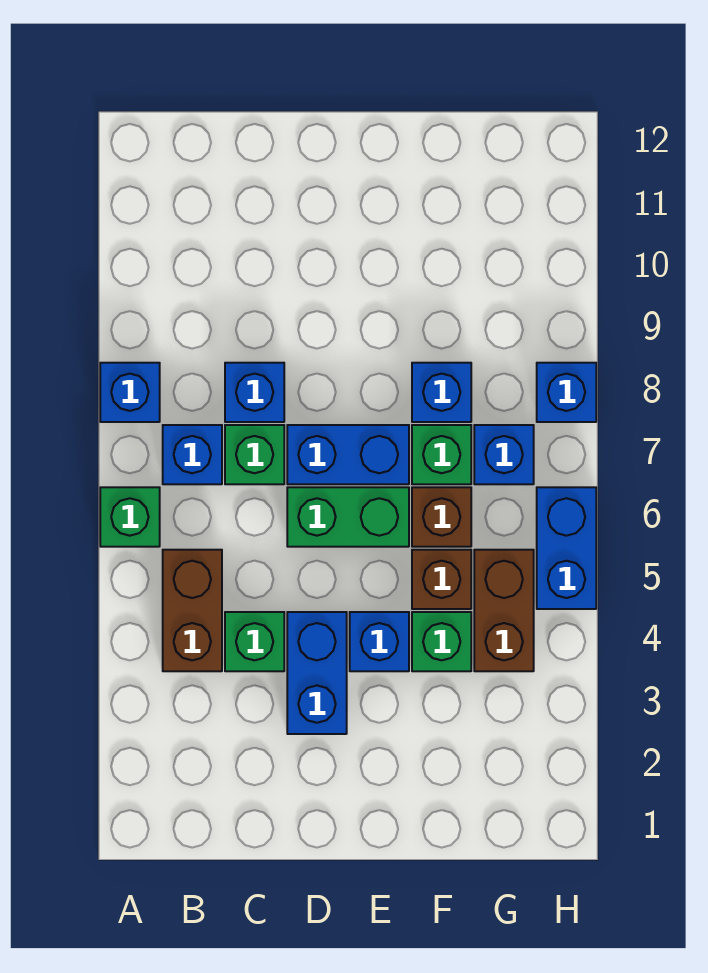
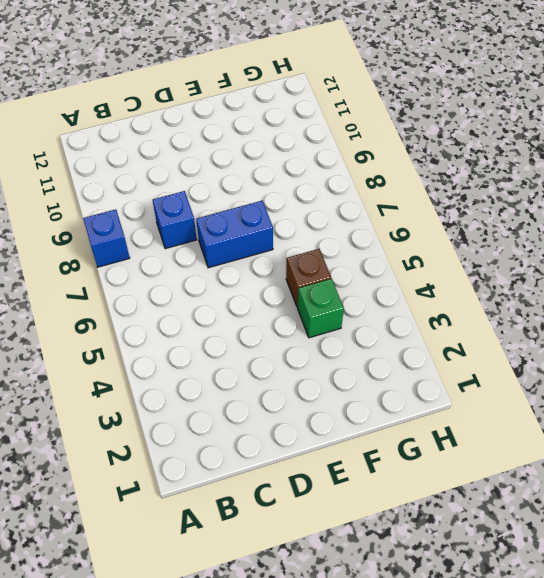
none -> green 1x1 brick [100,487,160,547]
none -> brown 1x2 brick [163,550,222,671]
none -> blue 1x1 brick [163,425,222,484]

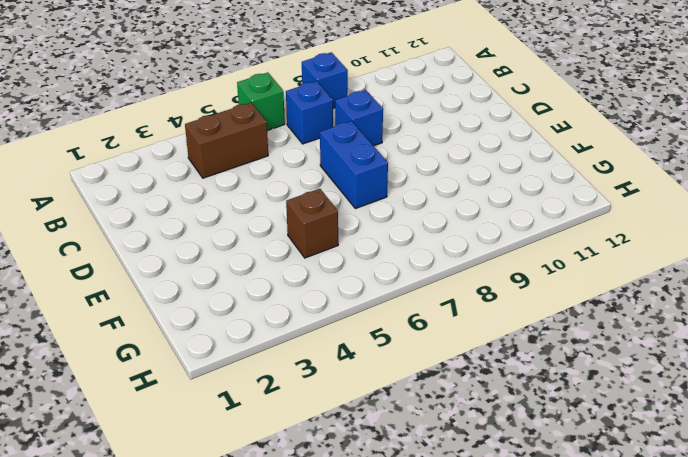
none -> green 1x1 brick [225,612,284,671]
none -> green 1x1 brick [225,425,284,484]
none -> blue 1x2 brick [287,612,347,734]

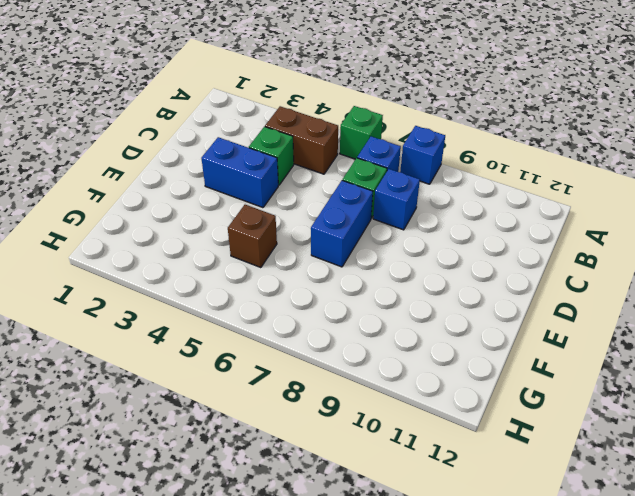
none -> green 1x2 brick [287,487,409,547]
none -> blue 1x1 brick [350,612,409,671]
none -> green 1x1 brick [412,612,471,671]

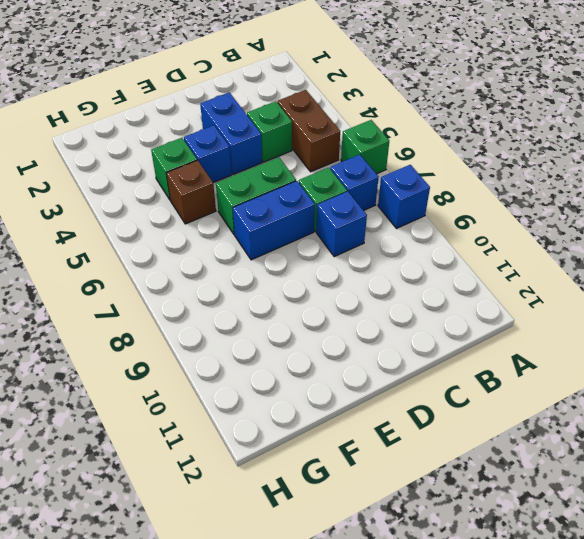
none -> brown 1x1 brick [412,487,471,547]
none -> green 1x1 brick [412,425,471,484]
none -> blue 1x1 brick [412,363,471,422]

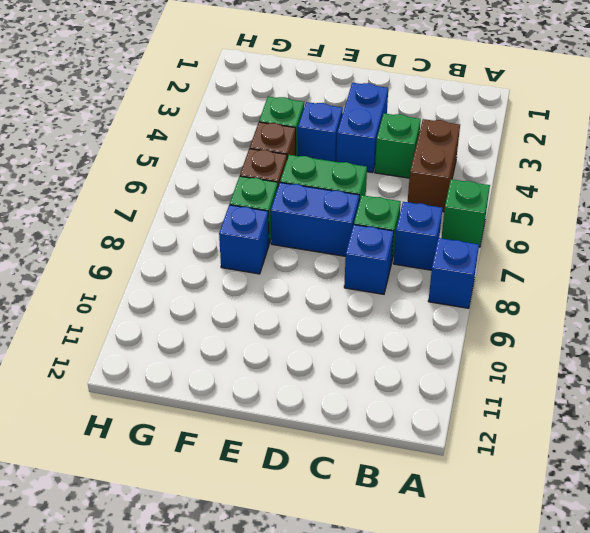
none -> brown 1x2 brick [474,550,534,671]
none -> blue 1x1 brick [474,425,534,484]
none -> blue 1x2 brick [537,487,596,609]

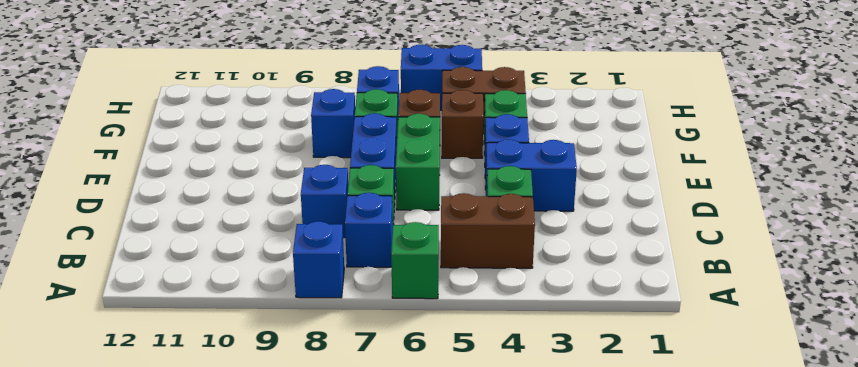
none -> blue 1x1 brick [537,363,596,422]

